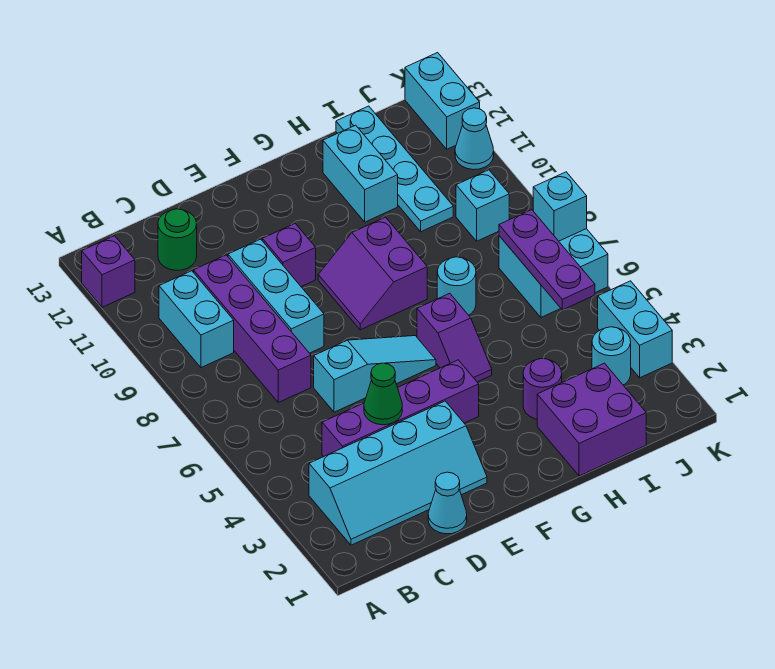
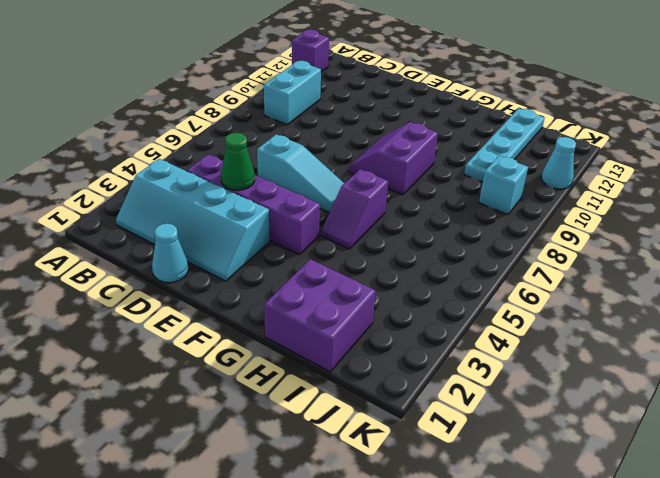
none -> purple 1x4 brick [194,255,311,403]
none -> green 1x1 round brick [158,209,197,270]
none -> cyan 1x3 brick [228,239,324,353]

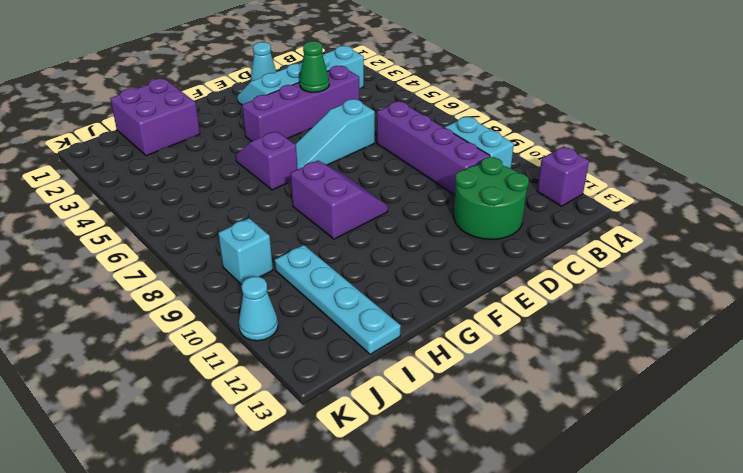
green 2x2 round brick [454,157,529,239] -> green 1x1 round brick [158,209,197,270]
none -> cyan 1x3 brick [228,239,324,353]
none -> purple 1x1 brick [262,224,316,287]
none -> purple 1x1 round brick [523,358,562,419]

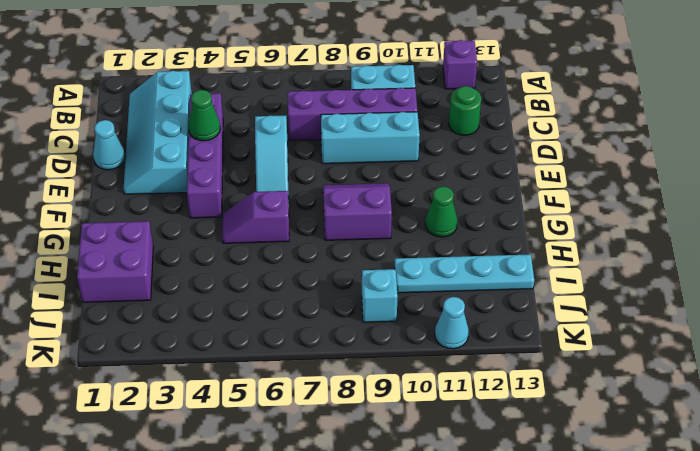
green 1x1 cone [425,186,458,237] -> none
none -> purple 1x1 brick [262,224,316,287]
none -> purple 1x1 round brick [523,358,562,419]
none -> cyan 1x1 round brick [437,257,476,315]

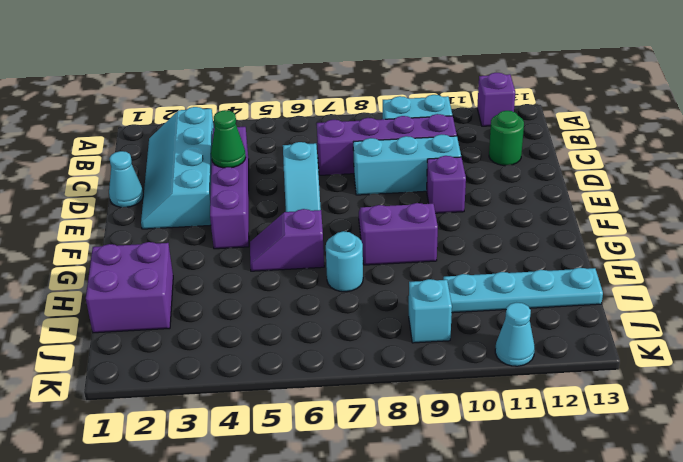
none -> purple 1x1 round brick [523,358,562,419]
none -> cyan 1x2 brick [323,125,398,222]
none -> cyan 1x1 round brick [592,327,631,385]

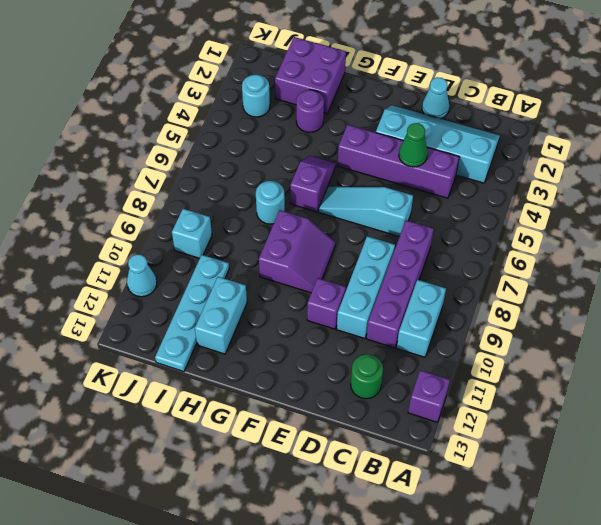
none -> cyan 2x2 brick [499,229,608,317]
none -> cyan 1x2 brick [598,281,672,378]
none -> cyan 1x2 brick [405,53,480,149]

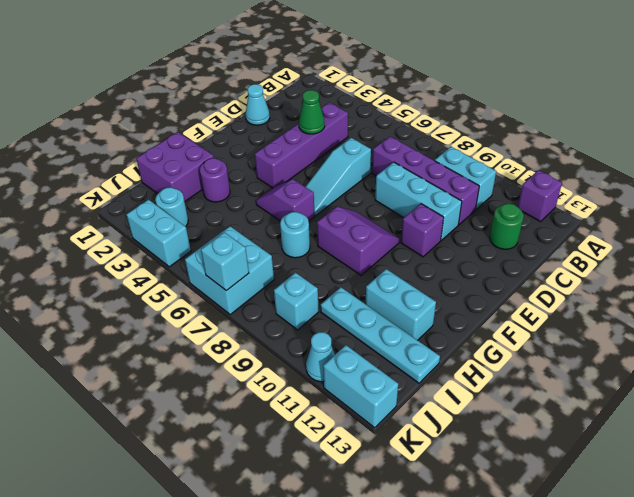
none -> cyan 2x4 slope [309,401,487,545]
none -> purple 1x3 plate [499,210,595,310]

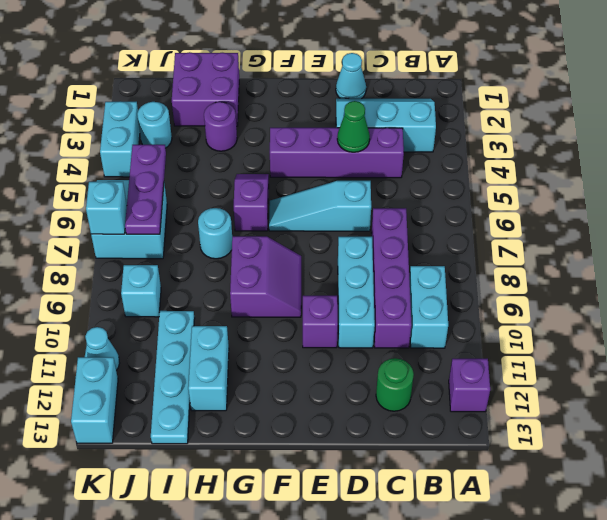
cyan 2x3 slope [336,98,436,152] -> cyan 2x4 slope [309,401,487,545]

